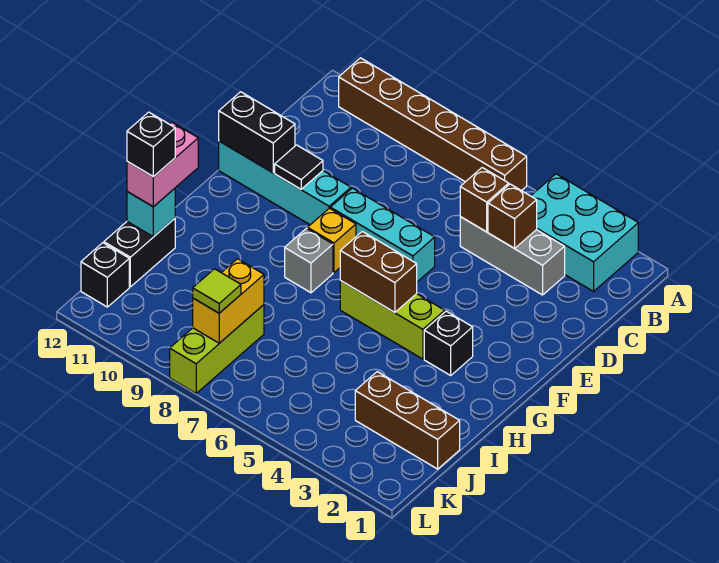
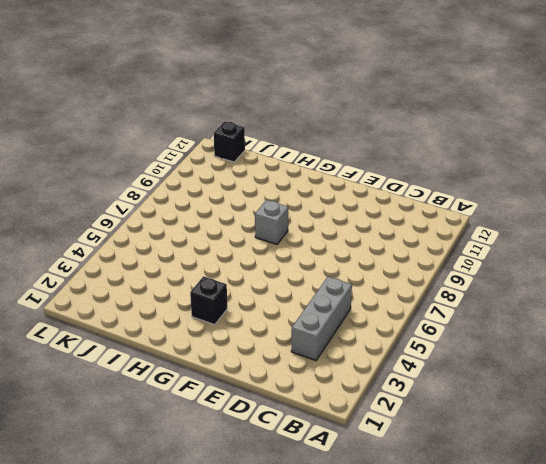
none -> cyan 2x3 brick [531,174,638,291]
none -> brown 1x6 brick [339,58,527,191]
none -> cyan 1x3 brick [330,188,435,282]

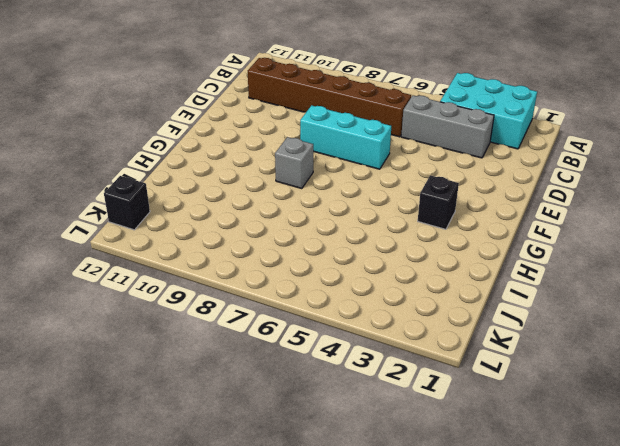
brown 1x6 brick [248,58,411,137] -> brown 1x6 brick moved to [339,58,527,191]
none -> cyan 1x4 brick [219,141,351,225]
none -> yellow 1x1 brick [307,208,356,273]
none -> lime 1x3 brick [340,281,445,359]

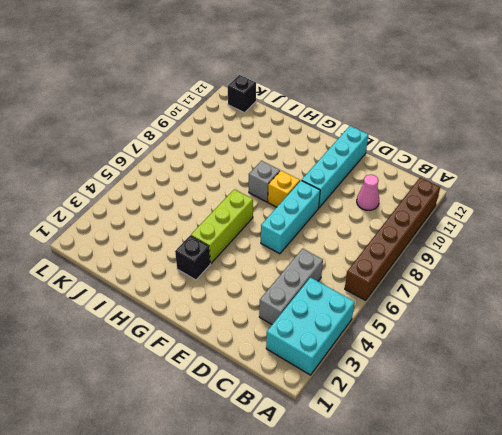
pink 1x1 cone [357,175,379,210] -> none
none -> black 1x2 brick [104,219,175,287]
none -> brown 1x3 brick [355,372,460,469]
none -> lime 1x3 brick [170,305,264,393]

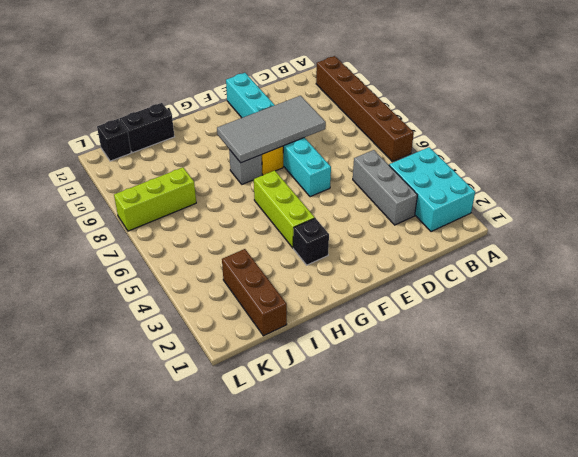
grey 2x4 tile [217,96,326,163] -> none
none -> brown 1x1 brick [488,184,537,248]
none -> brown 1x1 brick [460,168,509,232]
none -> black 1x1 tile [275,145,323,189]

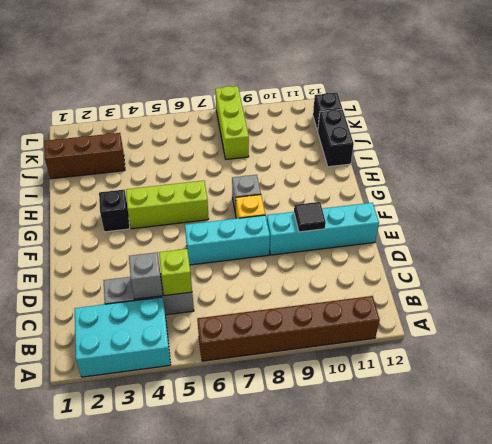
grey 1x1 brick [129,252,163,299] -> brown 1x1 brick [488,184,537,248]
lime 1x1 brick [159,249,192,296] -> brown 1x1 brick [460,168,509,232]
none -> black 1x2 brick [219,92,295,173]
none -> brown 1x2 brick [340,231,417,312]
none -> cyan 1x1 brick [127,188,175,237]

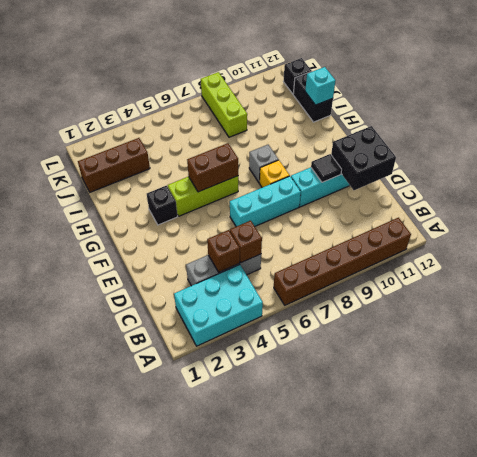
black 2x2 brick [331,126,396,190] -> black 1x2 brick [219,92,295,173]
none -> yellow 1x2 brick [193,259,264,343]
none -> pink 1x2 brick [127,122,198,207]
none -> lime 1x1 tile [193,269,241,313]

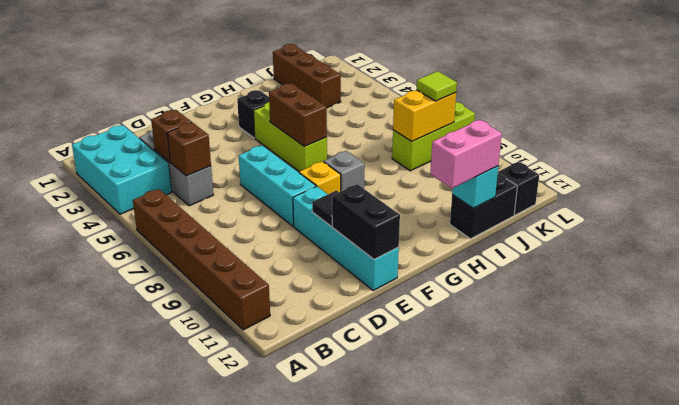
none -> black 1x1 brick [127,112,175,177]

